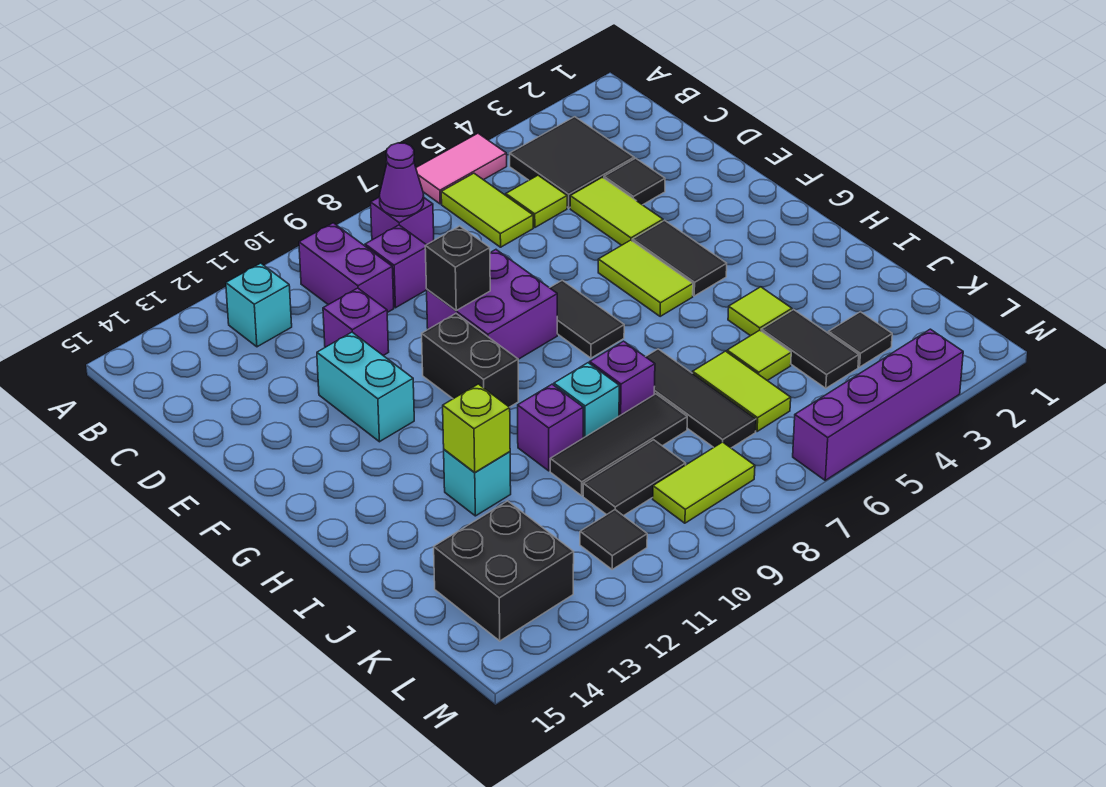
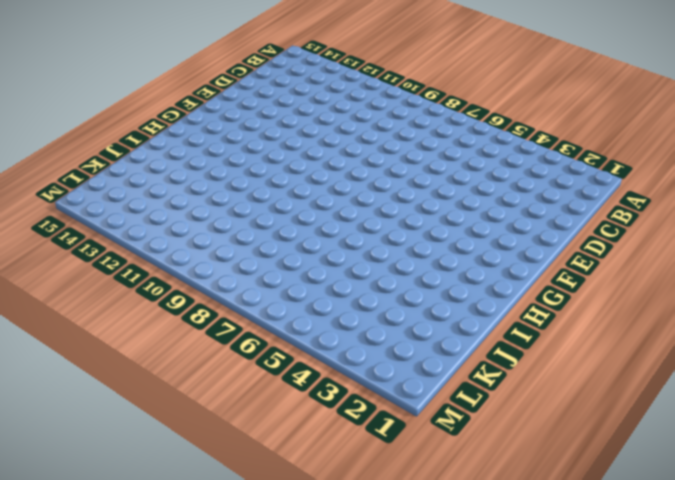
none -> pink 1x2 tile [416,133,507,204]
none -> black 2x2 tile [510,117,634,208]
none -> lime 1x2 tile [441,173,533,247]
none -> purple 1x1 brick [371,198,434,245]

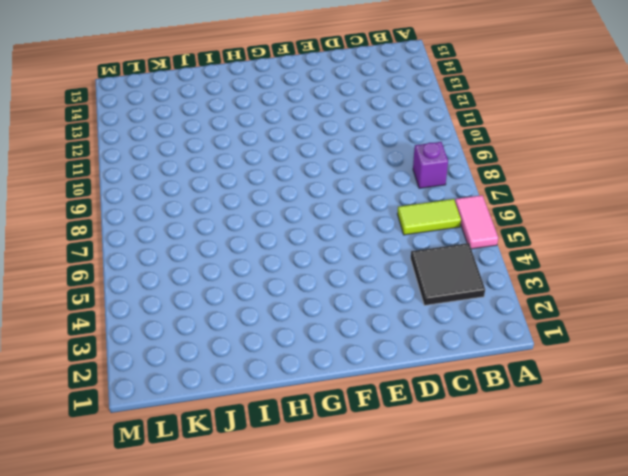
none -> purple 1x2 brick [299,223,394,313]
none -> cyan 1x1 brick [226,263,292,347]
none -> lime 1x1 tile [506,175,567,228]
none -> purple 1x1 brick [365,225,427,308]

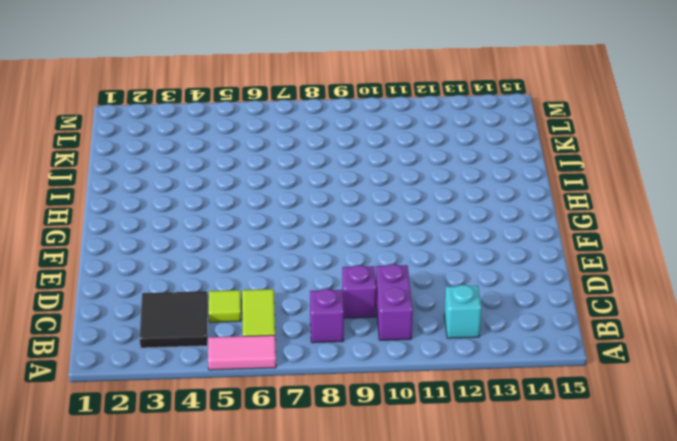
none -> black 1x1 tile [604,158,665,205]
none -> lime 1x2 tile [570,177,663,245]
none -> purple 1x1 brick [323,288,389,355]
none -> purple 2x2 brick [427,250,557,359]

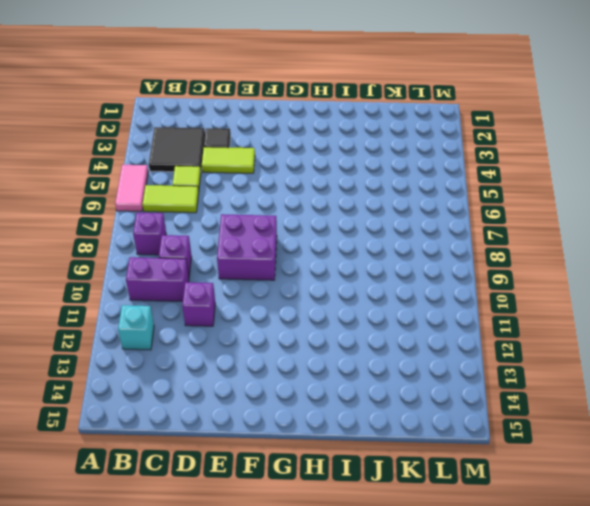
none -> cyan 1x2 brick [317,332,414,442]
none -> black 1x2 tile [632,220,727,296]
none -> lime 1x2 tile [598,240,693,316]
none -> black 1x2 tile [550,280,624,358]

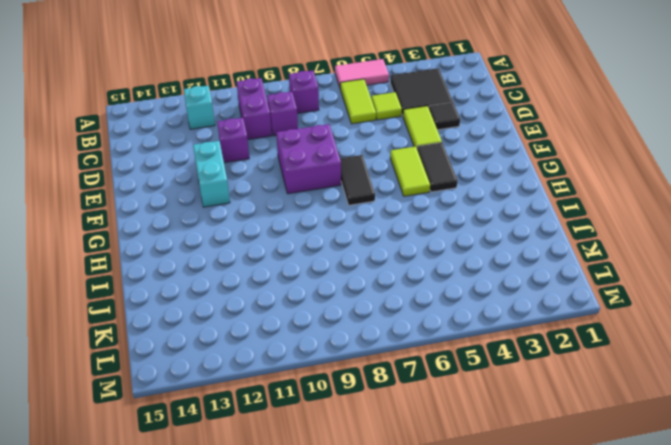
none -> black 1x2 brick [422,314,518,407]
none -> lime 1x1 tile [728,287,792,336]
none -> black 1x3 tile [646,349,756,448]
none -> purple 1x1 brick [590,341,655,416]

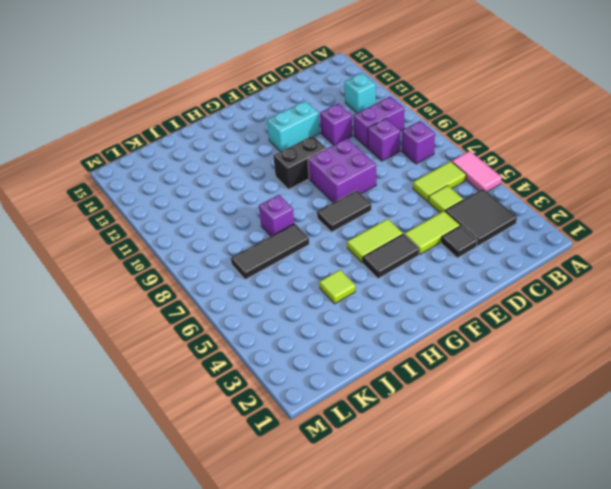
none -> cyan 1x1 brick [554,363,619,438]
none -> purple 1x1 brick [518,384,583,471]
none -> cyan 1x1 brick [444,450,511,516]
none -> black 1x2 tile [761,309,859,388]

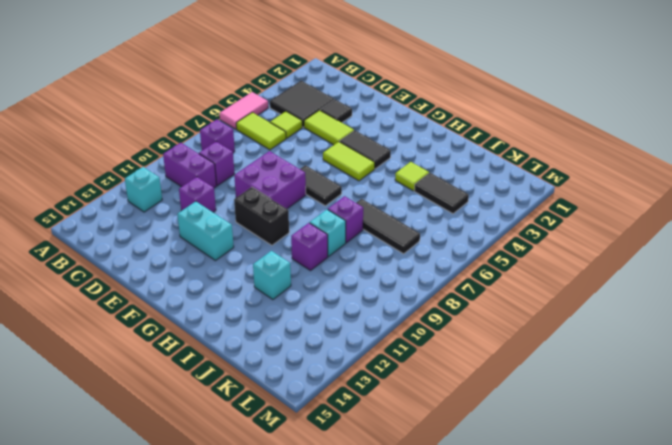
none -> lime 1x1 tile [727,330,791,381]
none -> lime 1x2 tile [693,351,791,432]
none -> black 1x3 tile [550,394,687,496]
none -> black 1x1 tile [828,312,892,367]

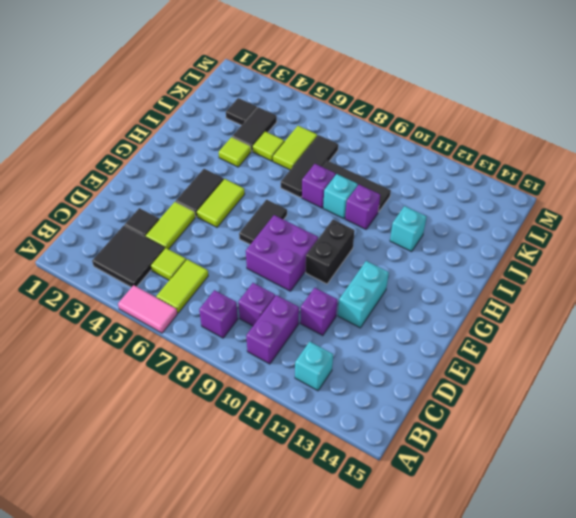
none -> black 1x2 tile [583,440,686,516]
none -> black 2x2 brick [434,501,574,641]
none -> lime 1x2 tile [653,442,755,523]
none -> black 1x1 tile [580,510,647,569]

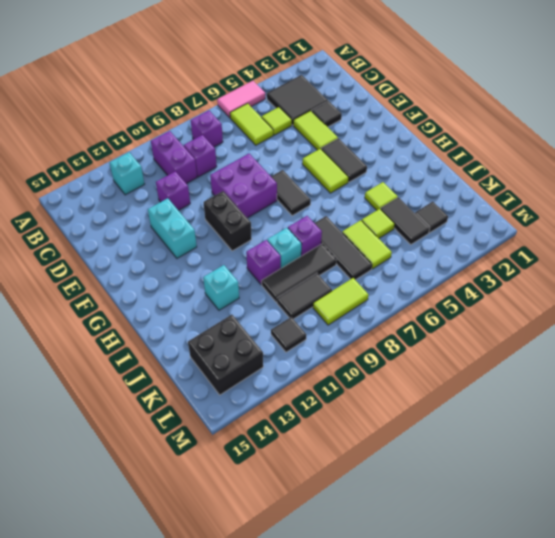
none -> purple 1x4 brick [793,329,963,480]
none -> purple 1x1 cone [379,143,424,217]
none -> black 1x1 brick [425,226,490,310]
none -> lime 1x1 brick [443,384,510,473]

